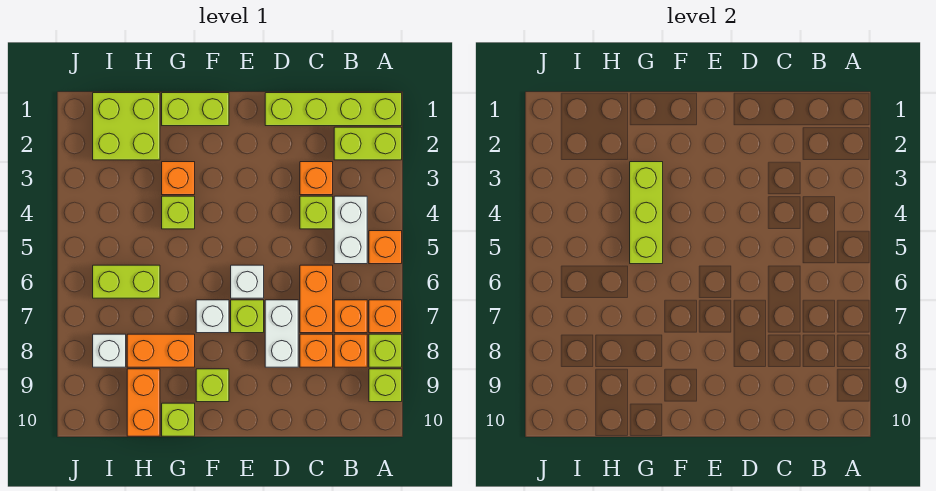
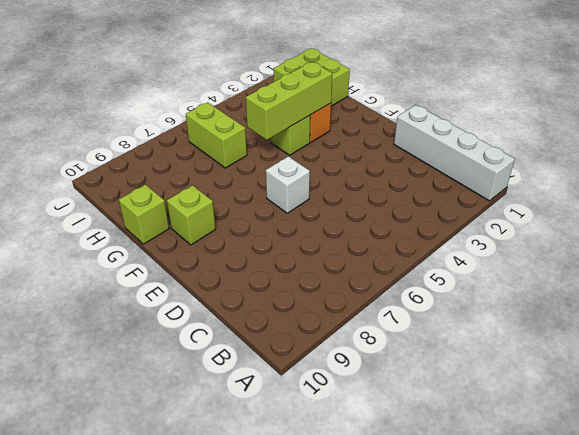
white 1x4 brick [394,105,515,201] -> lime 1x4 brick [265,93,402,126]
none -> lime 1x2 brick [334,127,402,160]
none -> orange 1x1 brick [369,231,402,264]
none -> orange 1x1 brick [369,300,402,333]

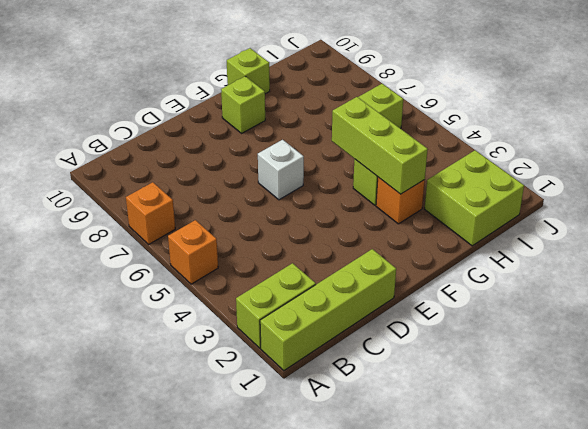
none -> lime 1x1 brick [369,334,402,367]
none -> lime 1x1 brick [369,369,402,402]
none -> white 1x2 brick [334,196,367,264]

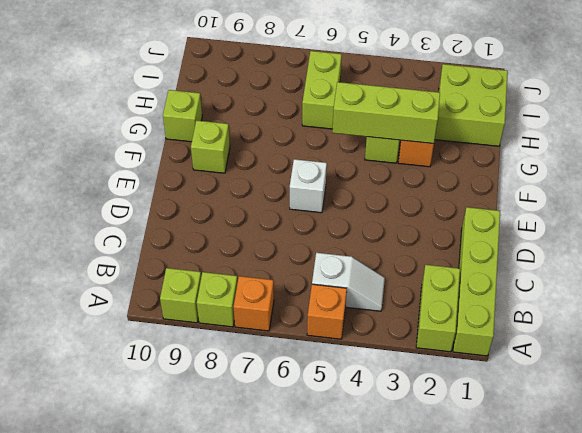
white 1x2 slope [312,253,385,311] -> white 1x2 brick [334,196,367,264]
none -> orange 1x1 brick [334,300,367,333]
none -> orange 1x1 brick [334,334,367,367]
none -> orange 1x1 brick [300,162,333,195]

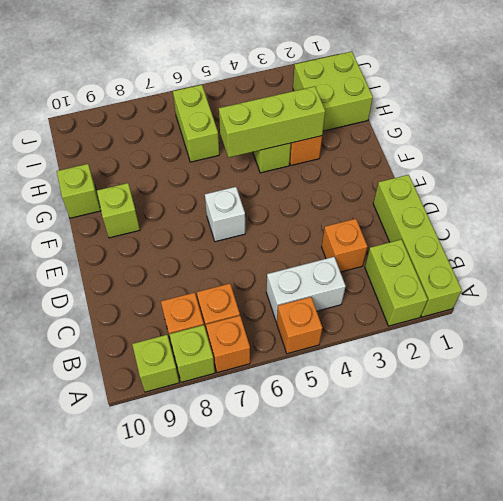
none -> lime 1x1 brick [300,196,333,229]
none -> orange 1x2 brick [300,265,333,333]
none -> orange 1x1 brick [300,334,333,367]

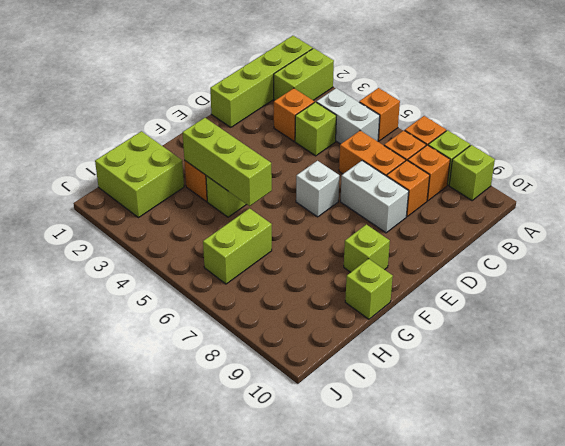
none -> lime 1x1 brick [231,300,264,333]
none -> lime 1x2 brick [162,93,229,126]
none -> white 1x1 brick [196,300,229,333]

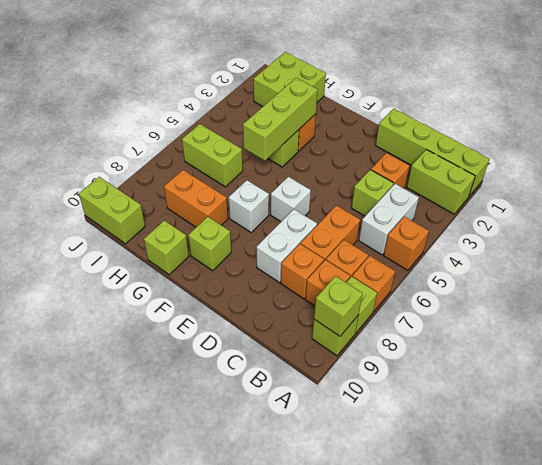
lime 1x1 brick [314,276,363,336] -> lime 1x1 brick moved to [231,300,264,333]
lime 1x2 brick [79,177,145,244] -> lime 1x2 brick moved to [162,93,229,126]
none -> orange 1x2 brick [127,369,160,436]
none -> white 1x1 brick [93,334,126,367]

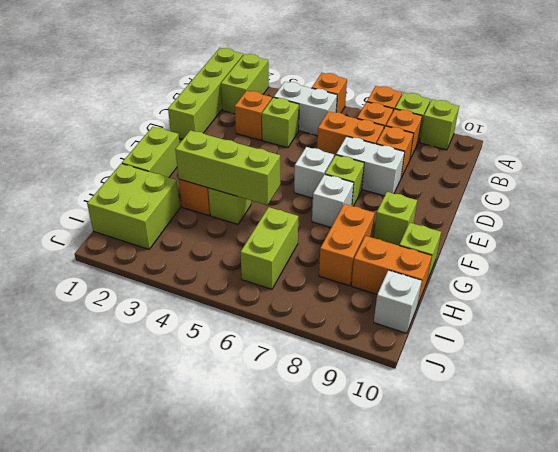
white 1x1 brick [374,270,422,333] -> white 1x1 brick moved to [93,334,126,367]

